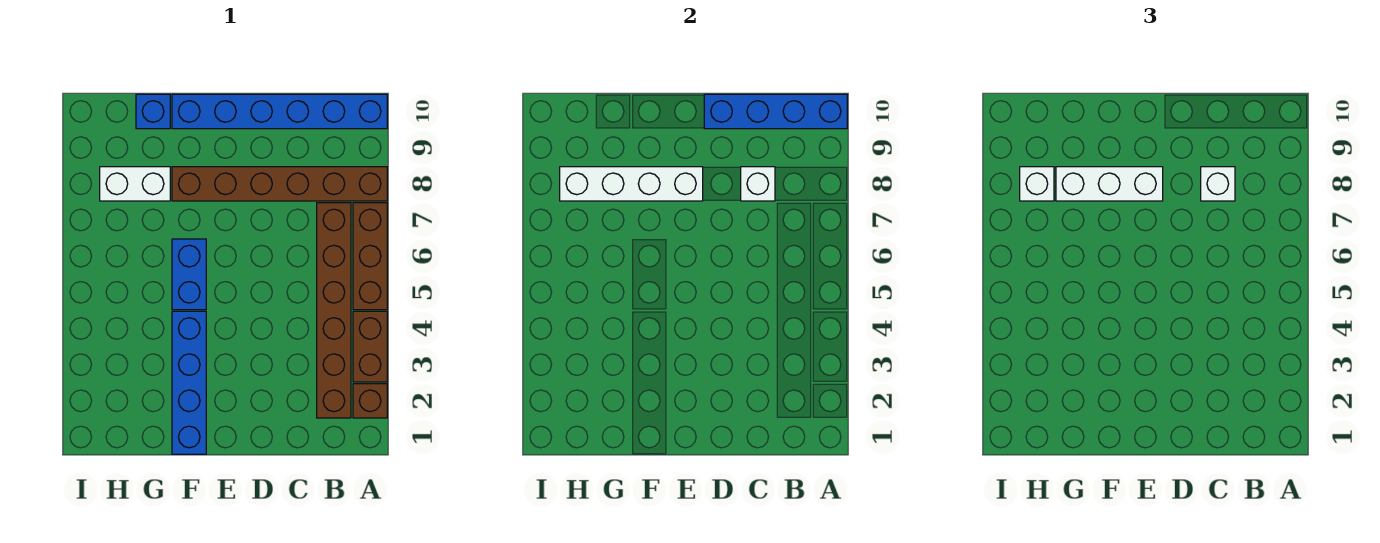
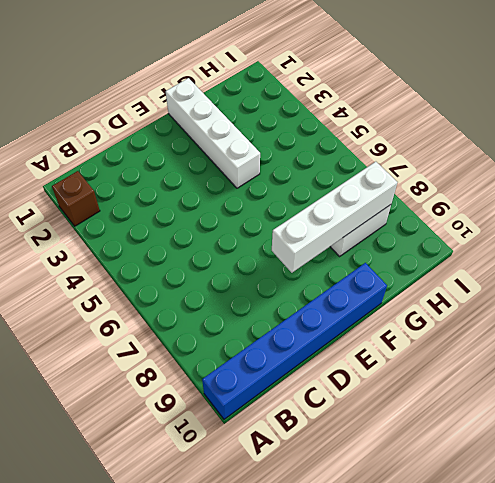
white 1x4 brick [166,78,260,188] -> blue 1x4 brick [172,311,206,454]
none -> brown 1x2 brick [353,311,387,382]
none -> brown 1x3 brick [353,203,387,310]
none -> brown 1x6 brick [172,167,387,201]

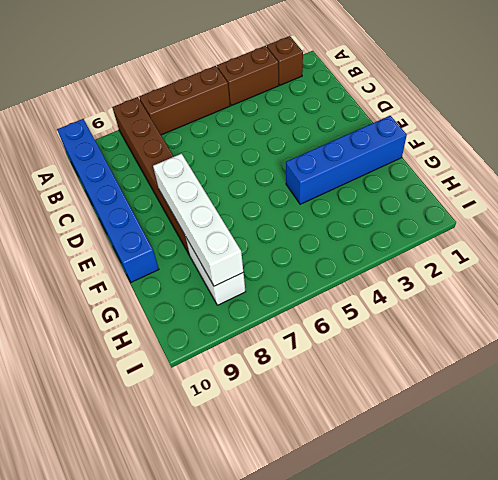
none -> brown 1x6 brick [317,203,351,418]
none -> blue 1x2 brick [172,239,206,310]
none -> blue 1x1 brick [136,94,170,129]

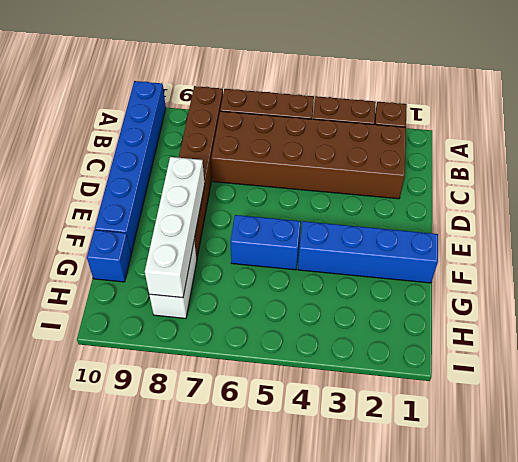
brown 2x6 brick [211,111,406,199] -> brown 1x6 brick [317,203,351,418]
none -> blue 1x4 brick [704,94,847,129]
none -> white 1x1 brick [741,167,775,201]
none -> white 1x1 brick [1201,167,1235,201]

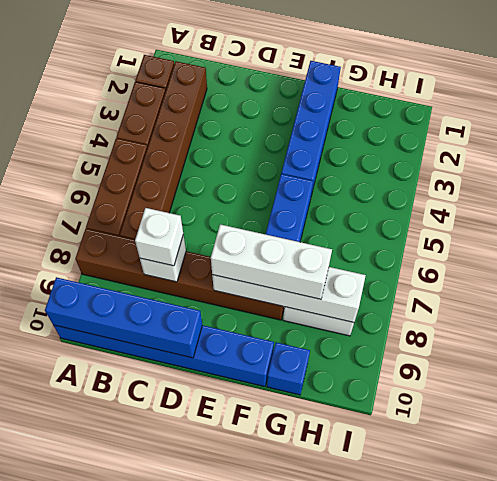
none -> white 1x1 brick [1020,167,1054,201]

